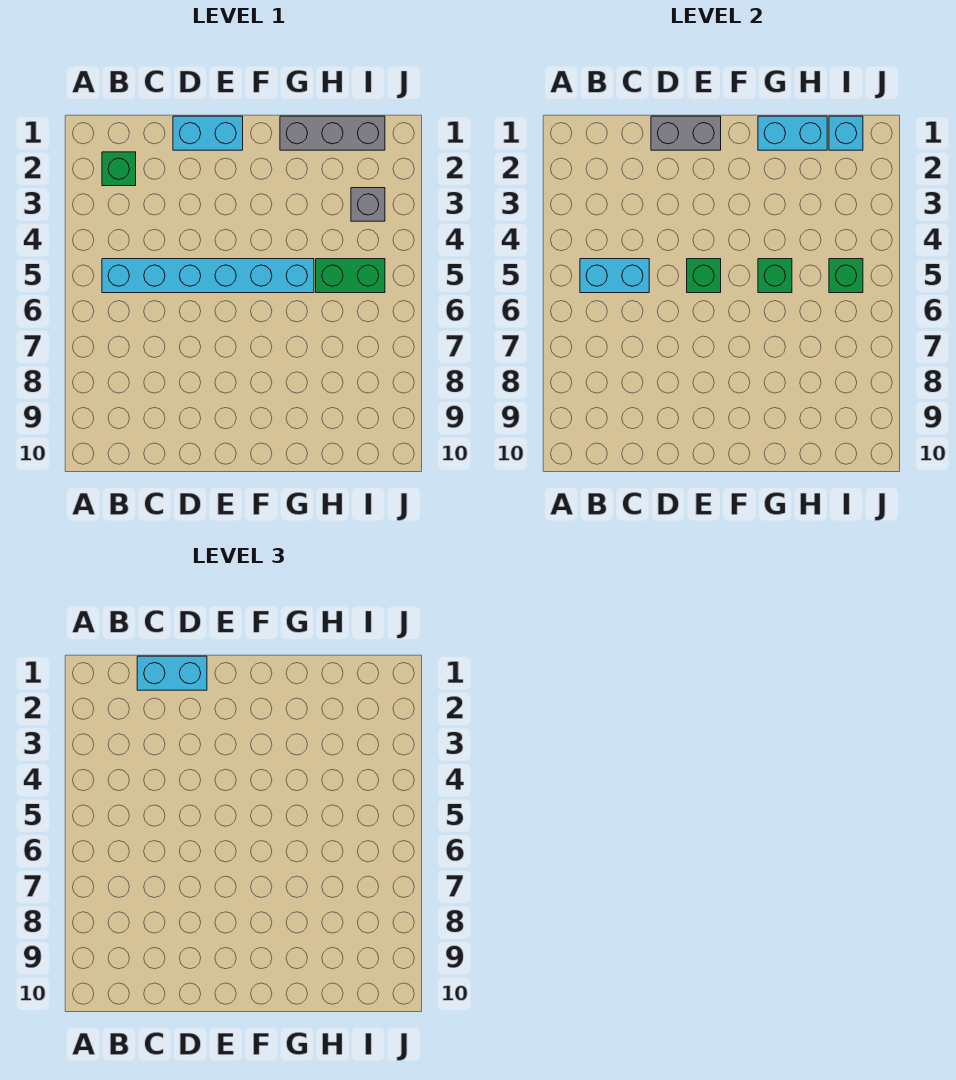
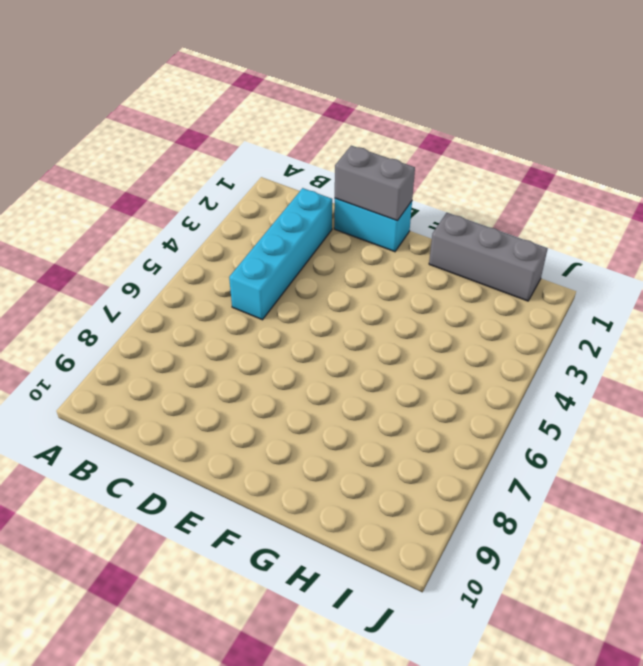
cyan 1x4 brick [229,188,332,320] -> cyan 1x6 brick [102,259,314,293]
none -> green 1x1 brick [102,152,136,186]
none -> green 1x2 brick [316,259,385,293]
none -> grey 1x1 brick [351,188,385,221]

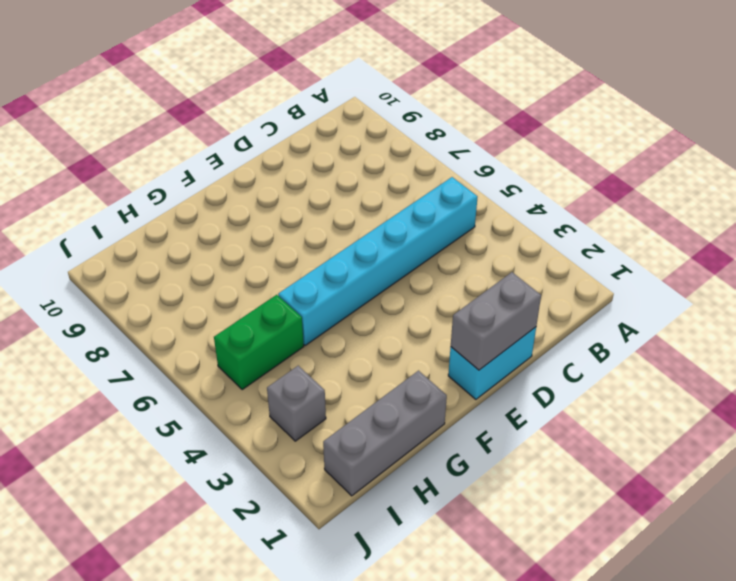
none -> green 1x1 brick [102,152,136,186]
none -> cyan 1x2 brick [580,259,649,293]
none -> green 1x1 brick [687,259,721,293]

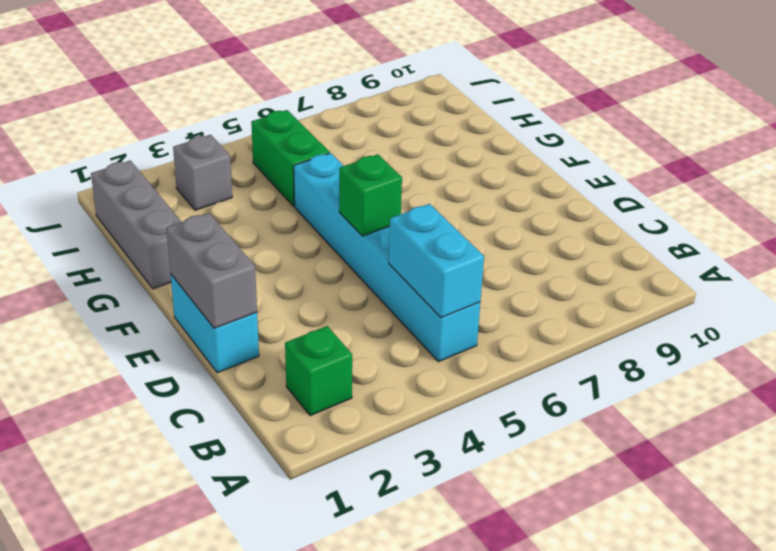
none -> cyan 1x2 brick [758,116,827,150]
none -> green 1x1 brick [758,259,792,293]
none -> cyan 1x1 brick [829,116,863,150]

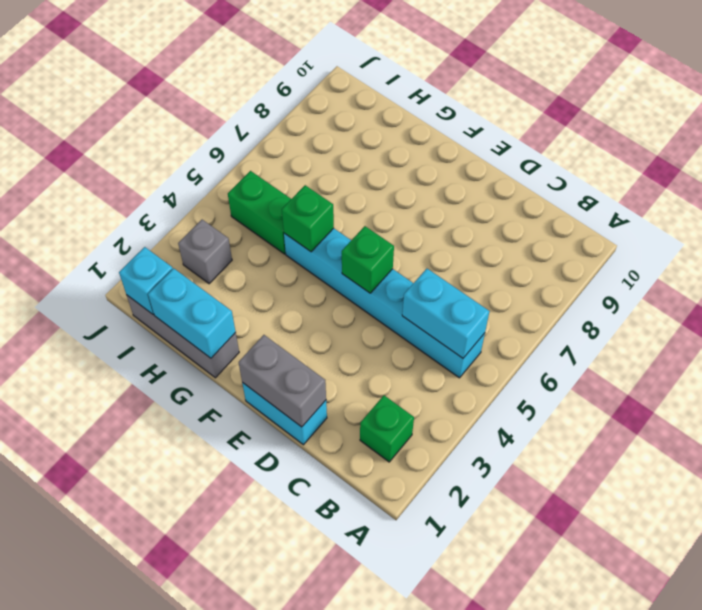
none -> green 1x1 brick [829,259,863,293]
none -> cyan 1x2 brick [137,656,207,690]

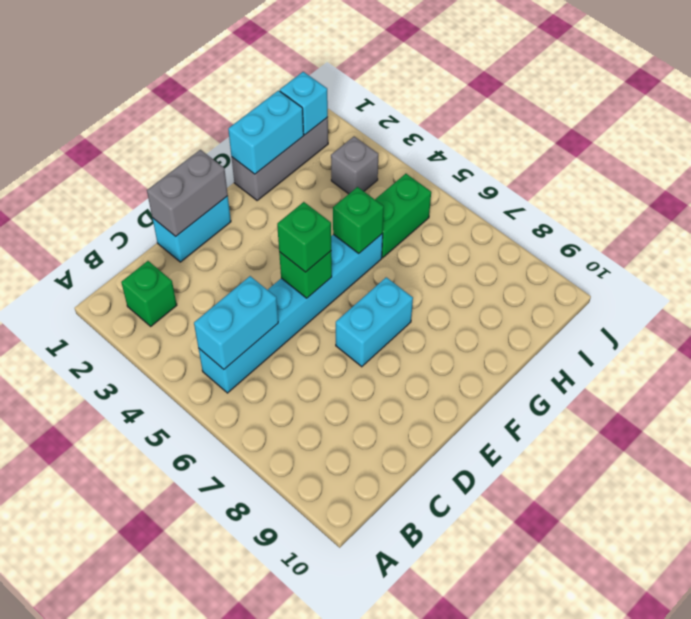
green 1x1 brick [277,202,331,272] -> green 1x1 brick moved to [829,259,863,293]
cyan 1x2 brick [336,277,413,367] -> cyan 1x2 brick moved to [137,656,207,690]

